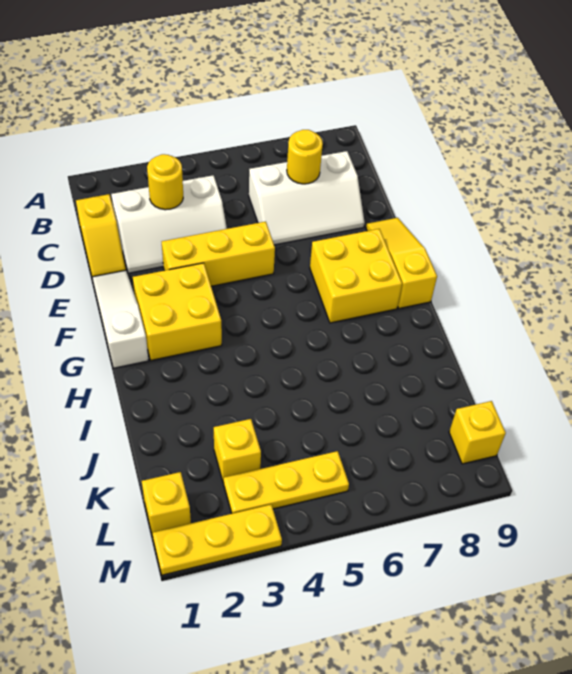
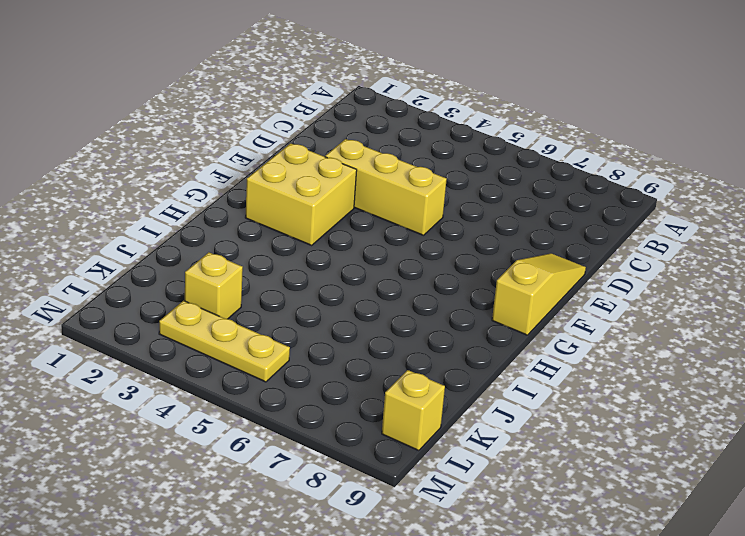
none -> yellow 1x2 slope [76,194,126,277]
none -> white 2x3 slope [111,175,227,273]
none -> white 2x3 slope [249,151,365,245]

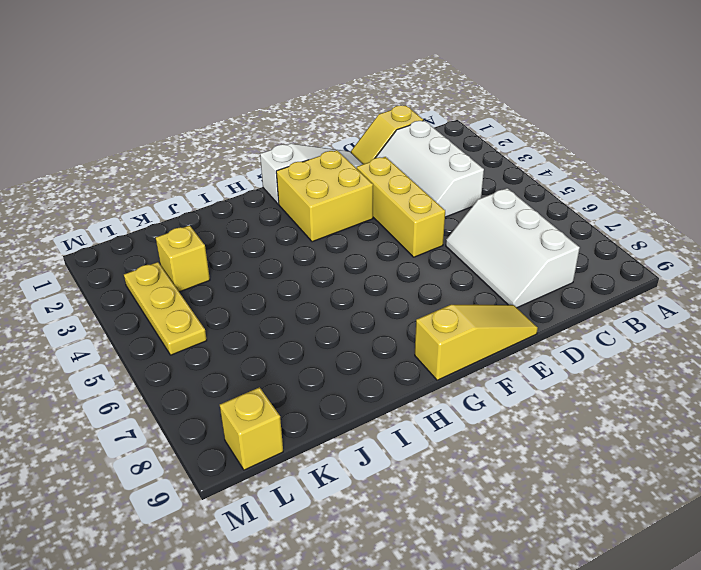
none -> yellow 2x2 brick [310,229,402,323]
none -> yellow 1x1 brick [142,472,191,536]
none -> yellow 1x3 plate [152,505,282,575]

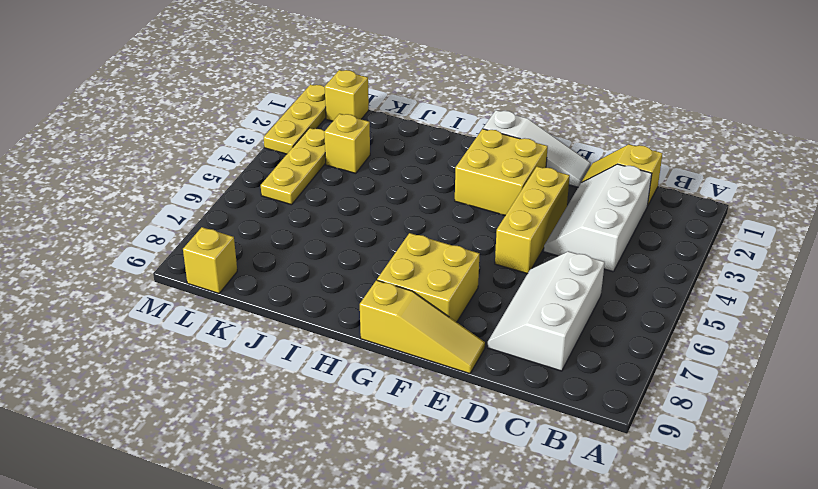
none -> yellow 1x1 round brick [147,154,183,210]
none -> yellow 1x1 round brick [287,130,323,184]

